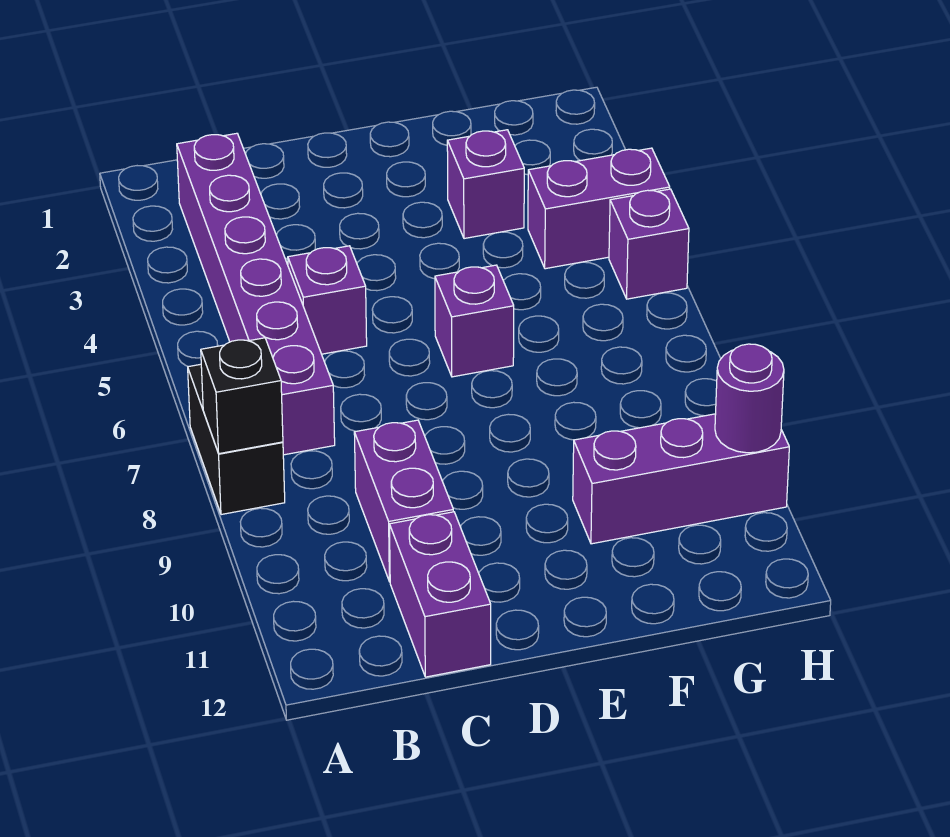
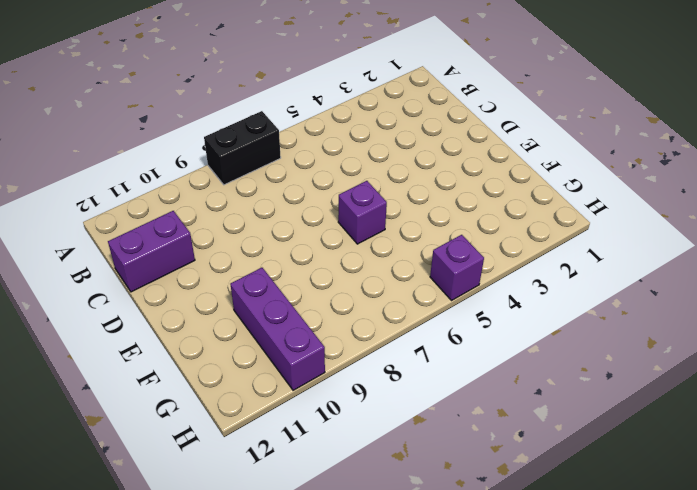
none -> purple 1x6 brick [177,133,335,455]
none -> purple 1x1 brick [288,246,367,354]
none -> purple 1x2 brick [354,420,453,582]

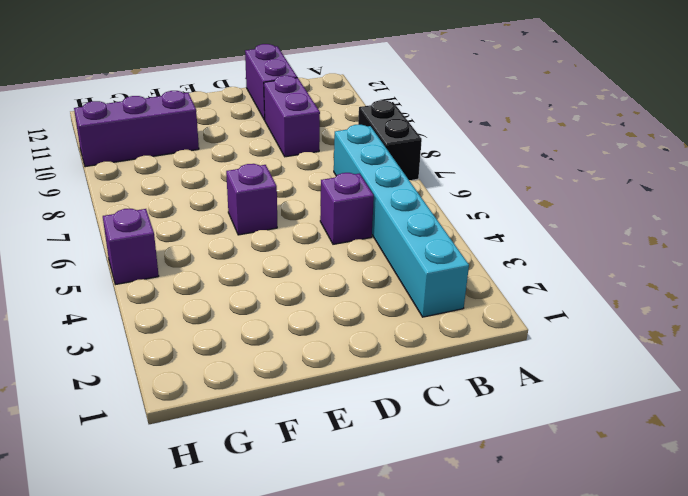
cyan 1x6 brick [334,125,469,317] -> purple 1x6 brick [177,133,335,455]
none -> purple 1x1 brick [447,130,524,239]
none -> purple 1x2 brick [528,148,670,269]
none -> black 1x1 brick [201,338,283,454]

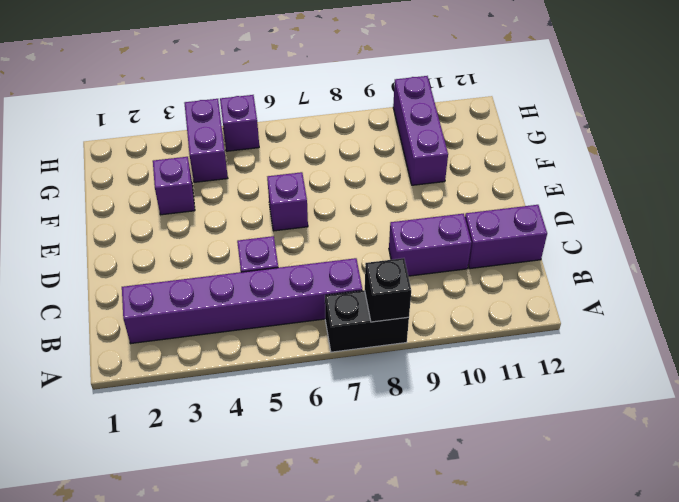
none -> purple 1x1 round brick [715,344,784,453]

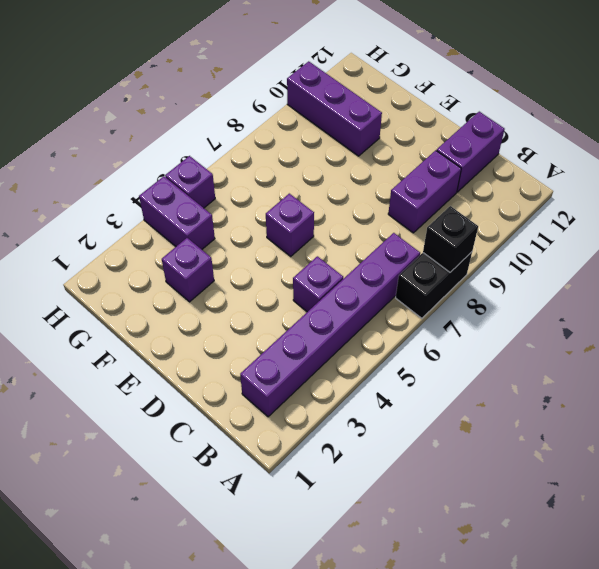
none -> purple 1x1 round brick [715,344,784,453]

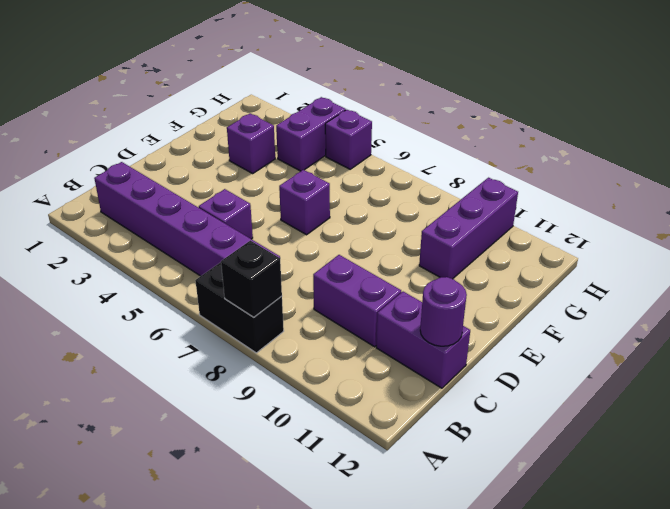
purple 1x1 round brick [420,277,467,346] -> purple 1x1 round brick moved to [715,344,784,453]

